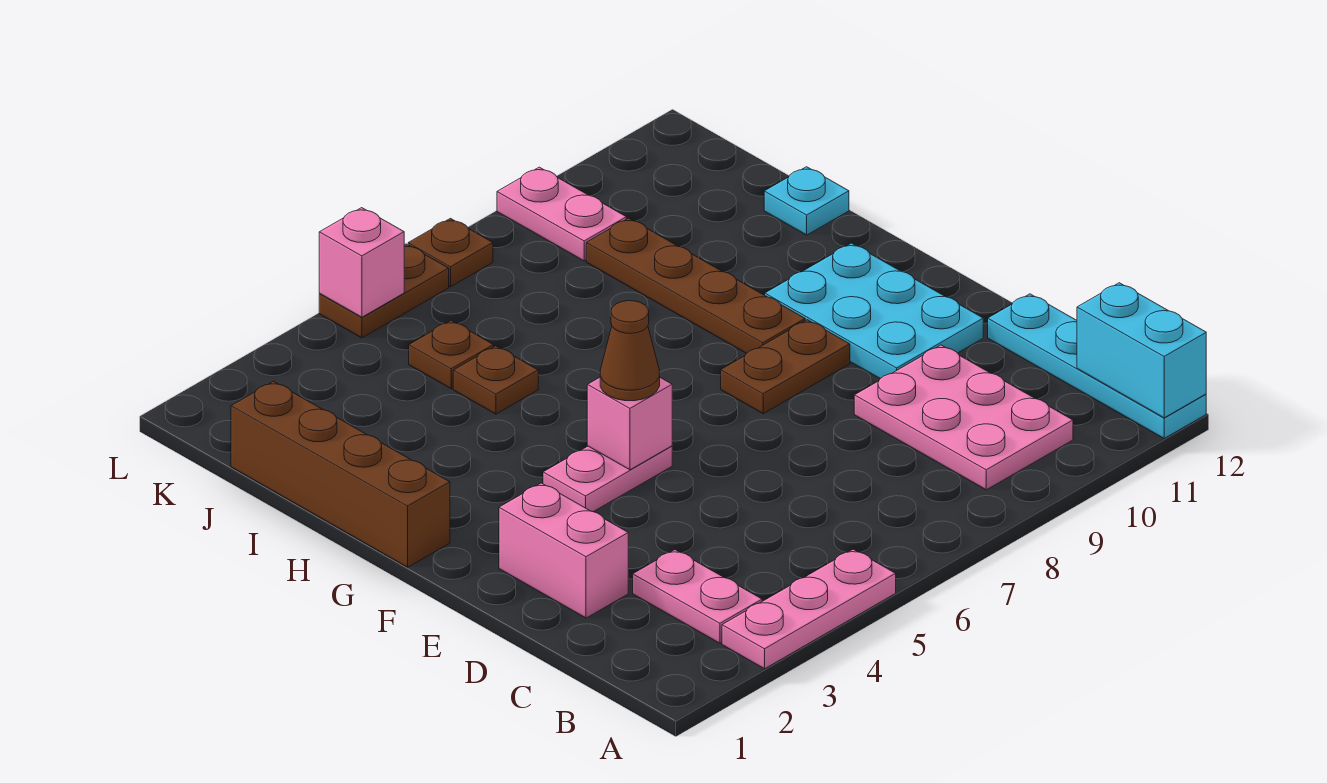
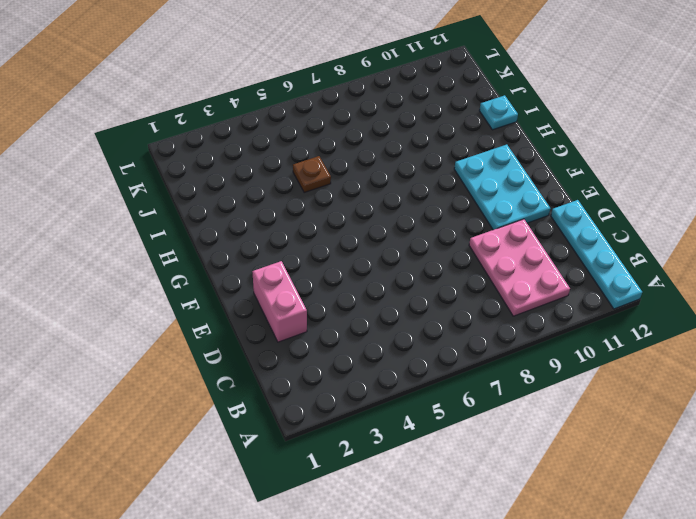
none -> pink 1x3 plate [722,549,896,669]
none -> pink 1x2 plate [633,550,762,643]
none -> pink 1x2 plate [543,446,672,512]

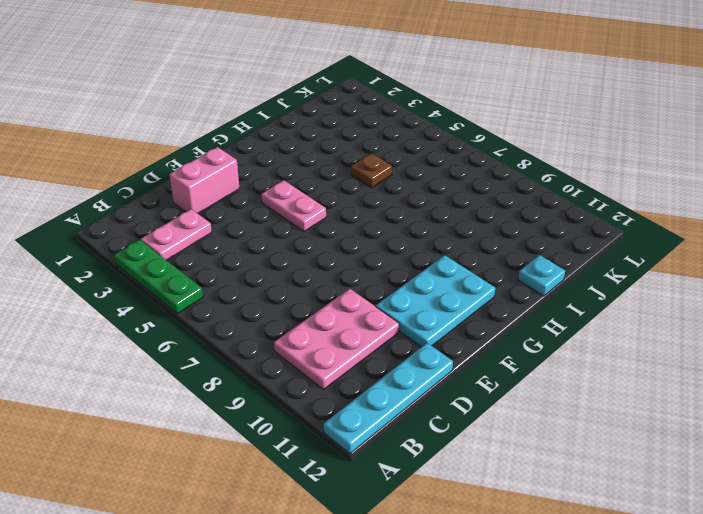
green 1x3 plate [114,240,203,314] -> pink 1x3 plate [722,549,896,669]
none -> brown 1x2 plate [721,320,850,414]
none -> brown 1x4 brick [231,381,450,567]
none -> brown 1x4 plate [586,218,805,354]

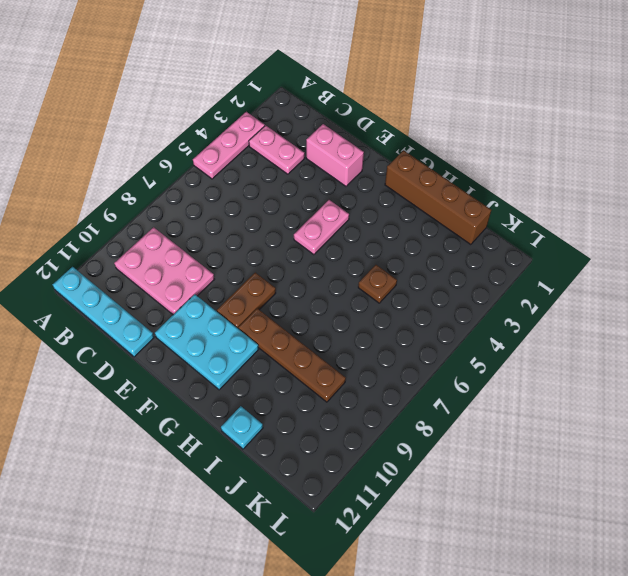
none -> brown 1x1 plate [409,321,494,389]
none -> pink 1x2 plate [497,167,626,261]
none -> brown 1x2 plate [319,244,449,338]

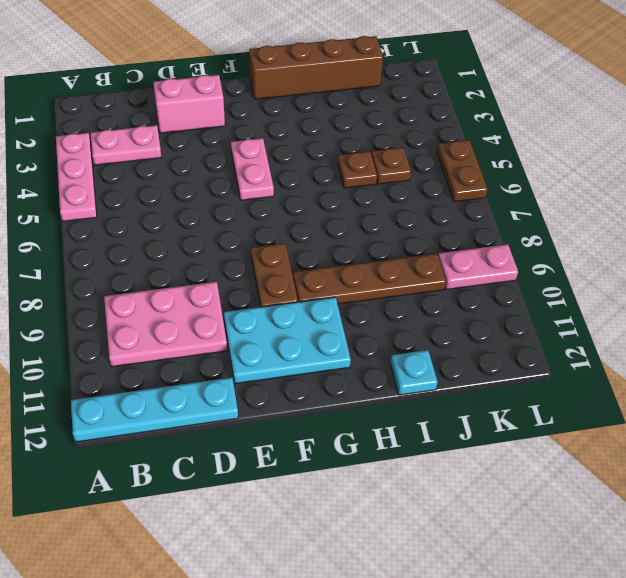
none -> brown 1x1 plate [408,218,493,287]
none -> cyan 1x2 brick [1077,283,1206,418]
none -> pink 1x1 brick [587,377,672,470]

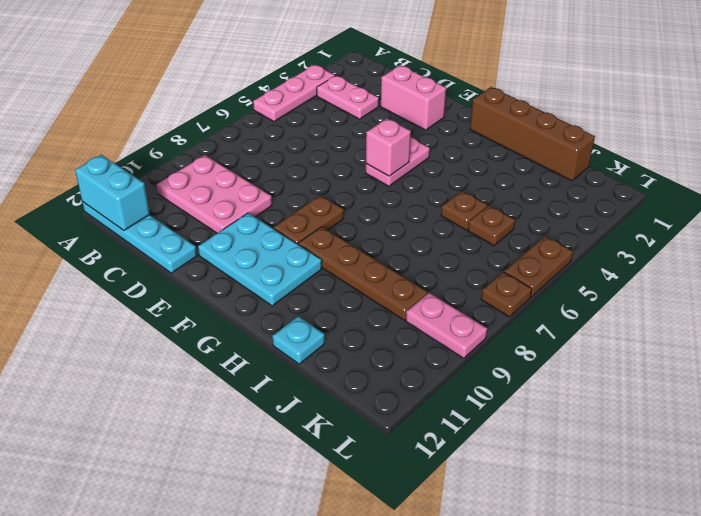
none -> pink 1x1 brick [319,208,404,317]
none -> brown 1x1 cone [600,301,660,401]

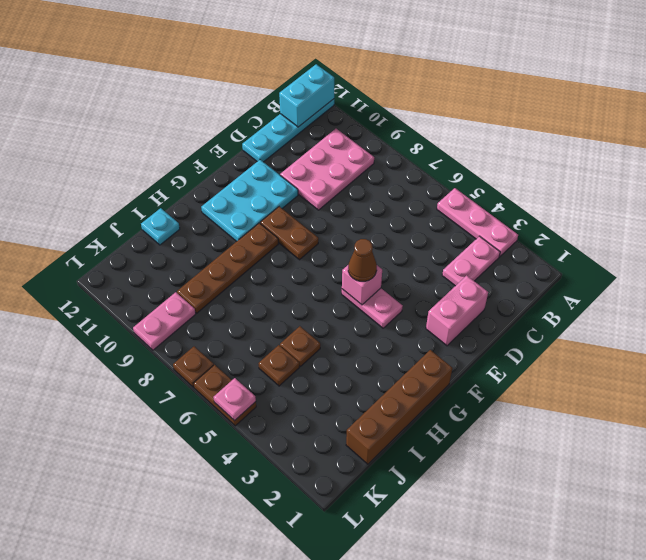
pink 1x1 plate [213,378,256,421] -> pink 1x1 brick [319,208,404,317]

